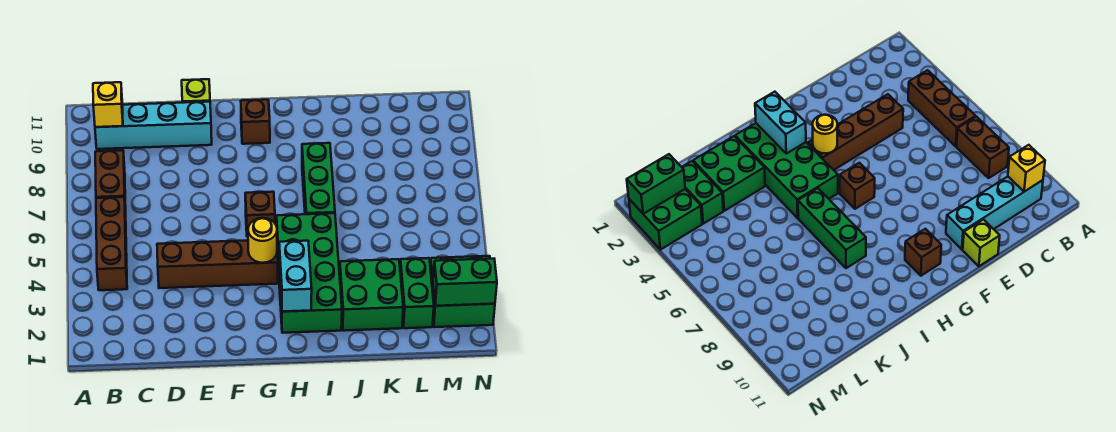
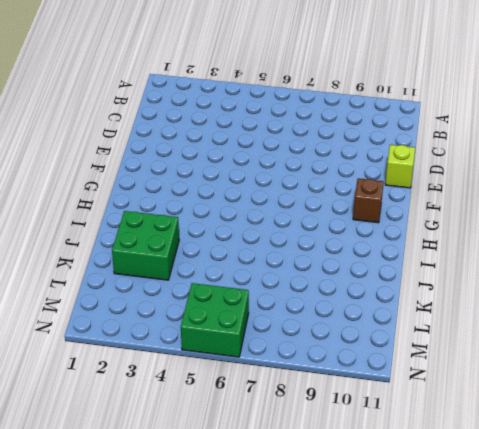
green 2x2 brick [181,283,249,357] -> green 2x2 brick moved to [430,256,495,327]
none -> brown 1x3 brick [96,197,127,290]
none -> brown 1x2 brick [95,150,126,213]
none -> cyan 1x4 brick [95,102,212,149]

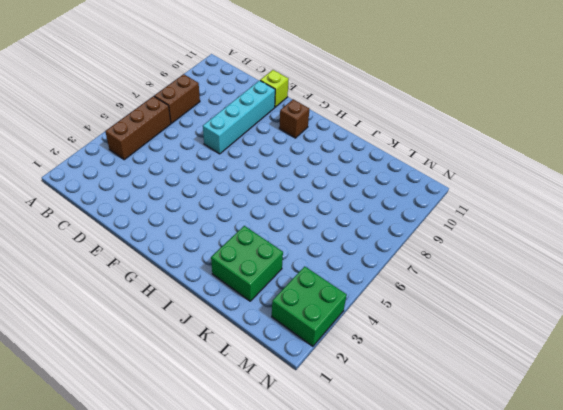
cyan 1x4 brick [203,80,275,154] -> cyan 1x4 brick turned to [95,102,212,149]
none -> brown 1x4 brick [157,240,278,288]
none -> brown 1x1 brick [245,192,275,237]
none -> green 2x4 brick [277,213,342,333]

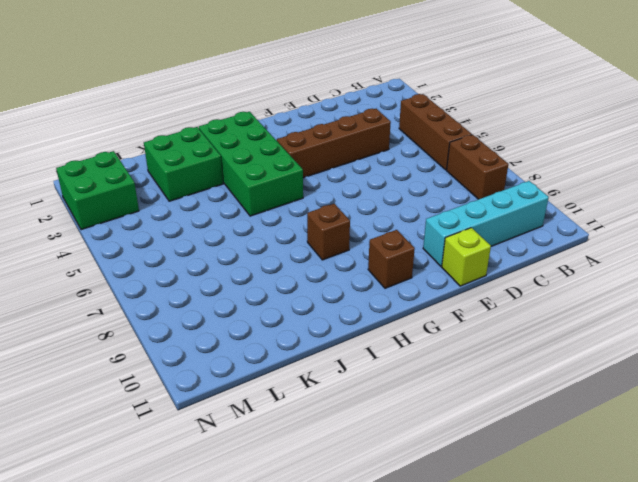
brown 1x1 brick [307,204,350,260] -> brown 1x1 brick moved to [245,192,275,237]
none -> green 1x3 brick [302,143,335,214]
none -> green 1x2 brick [400,258,434,328]
none -> yellow 1x1 brick [93,82,123,127]

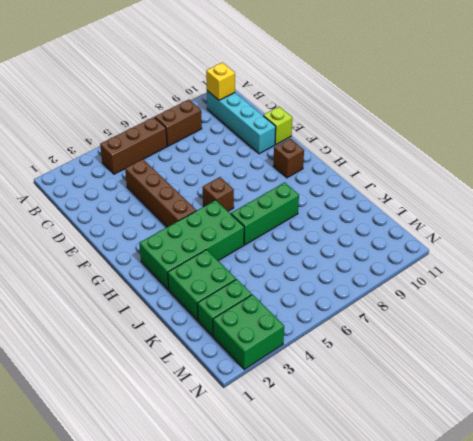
none -> yellow 1x1 round brick [248,218,277,263]
none -> cyan 1x2 brick [279,241,312,312]
none -> green 1x2 brick [433,259,497,306]

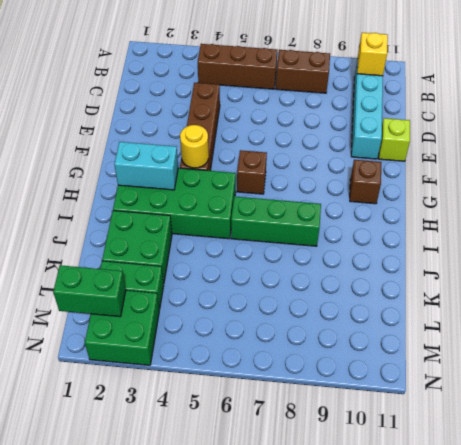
green 1x2 brick [53,265,126,317] -> green 1x2 brick turned to [433,259,497,306]

